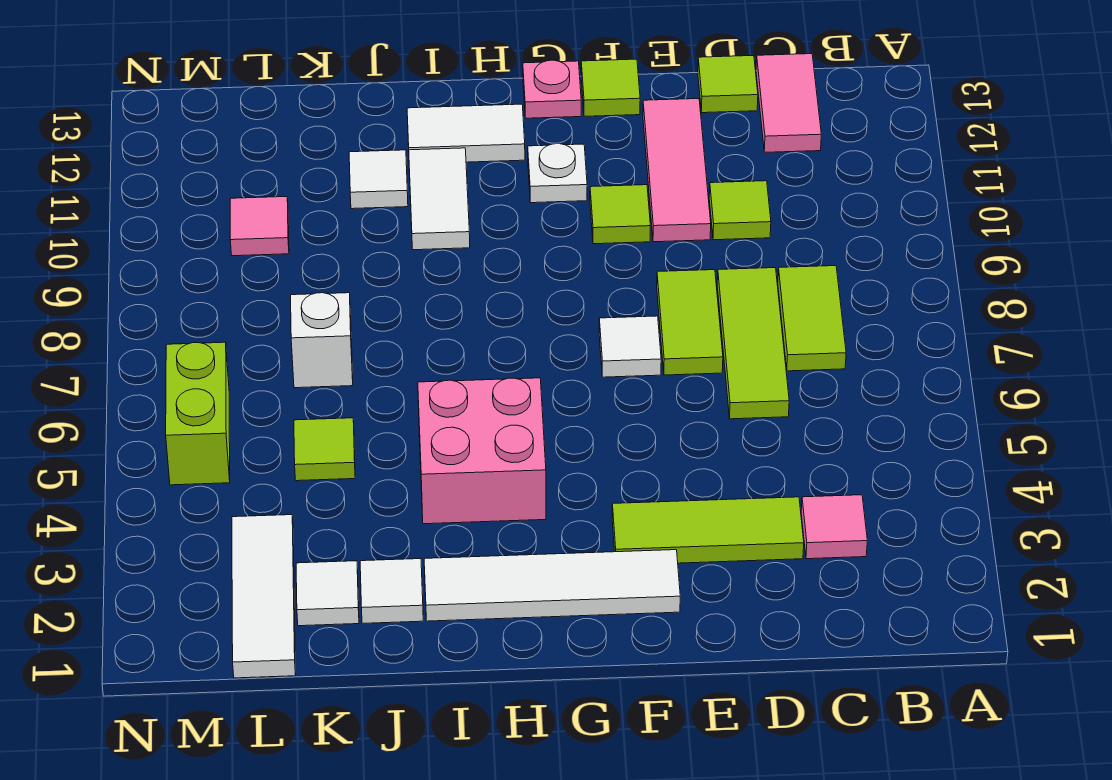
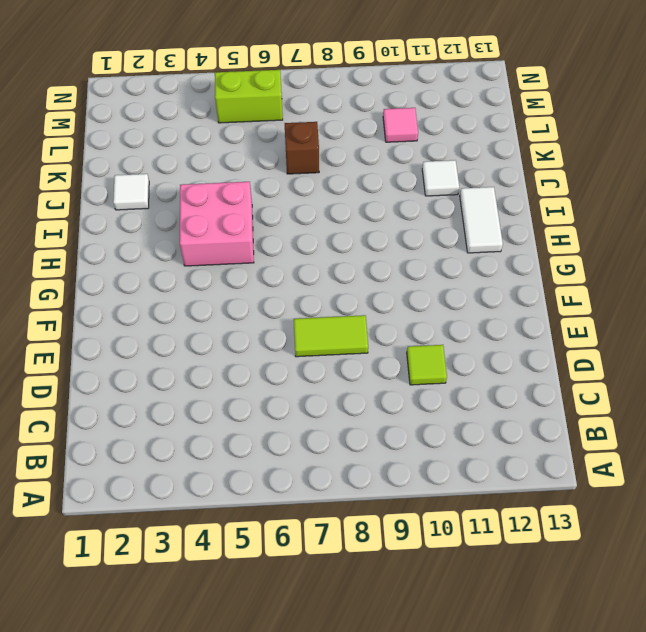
brown 1x1 brick [285,122,319,174] -> white 1x1 brick [291,293,353,388]
none -> pink 1x1 tile [801,495,867,559]
none -> lime 1x2 tile [778,266,846,371]
none -> pink 1x2 tile [756,54,821,152]

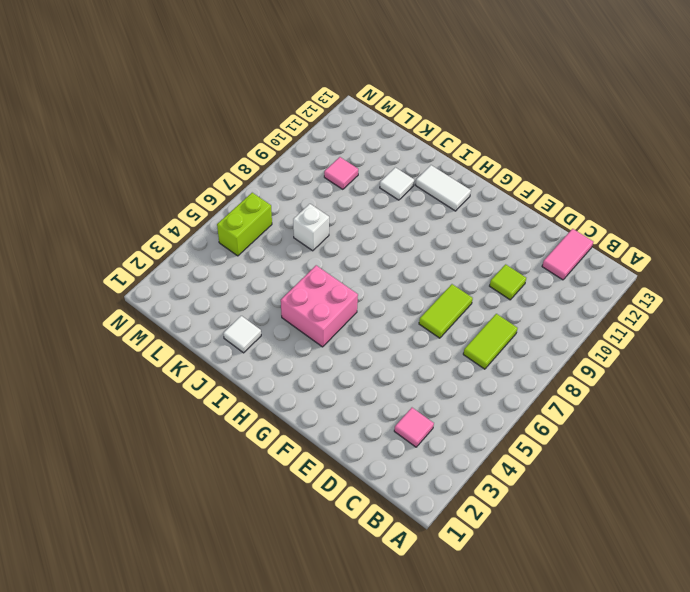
none -> lime 1x3 tile [612,497,804,563]
none -> lime 1x3 tile [717,268,789,419]
none -> lime 1x1 tile [698,55,758,113]

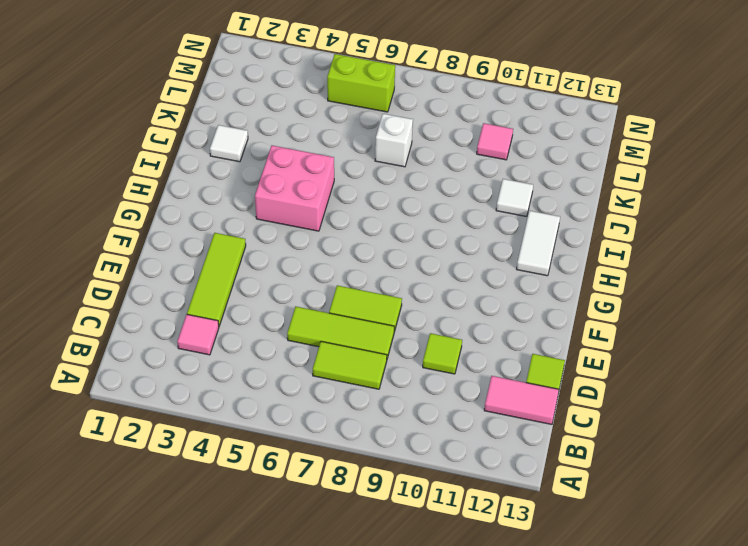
none -> pink 1x3 tile [643,99,711,242]
none -> white 1x4 tile [424,550,680,621]
none -> white 1x1 tile [599,316,661,377]

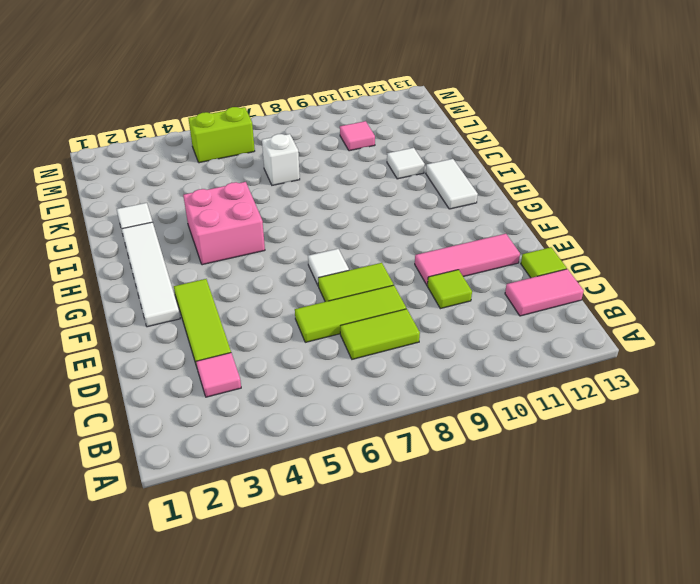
none -> lime 1x1 tile [590,185,650,244]
none -> lime 1x1 tile [581,59,640,116]
none -> white 1x1 plate [528,144,587,203]

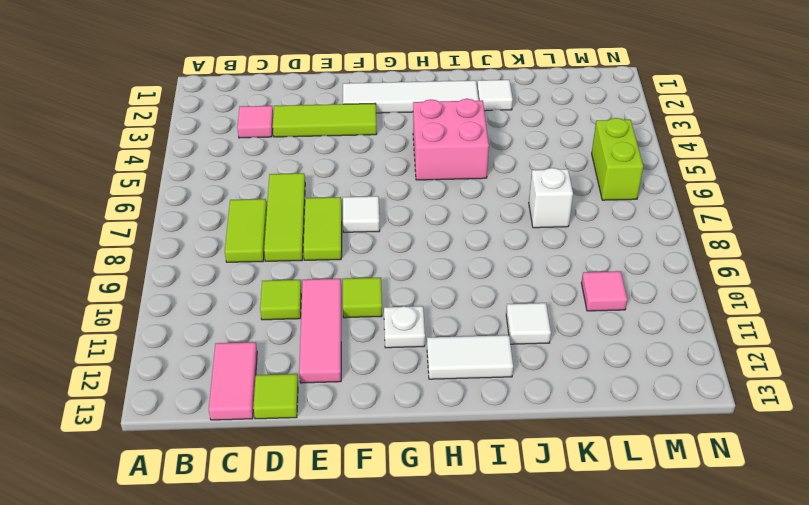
none -> lime 1x1 tile [581,59,640,116]
none -> pink 1x1 plate [523,60,581,118]
none -> white 1x2 tile [409,148,470,250]

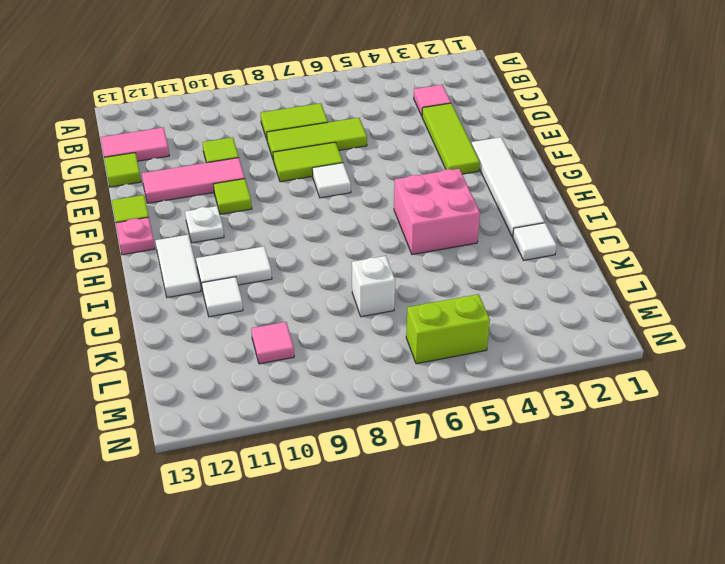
none -> white 1x1 tile [296,561,359,626]
none -> lime 1x1 tile [294,418,355,481]
none -> white 1x3 tile [232,515,296,678]

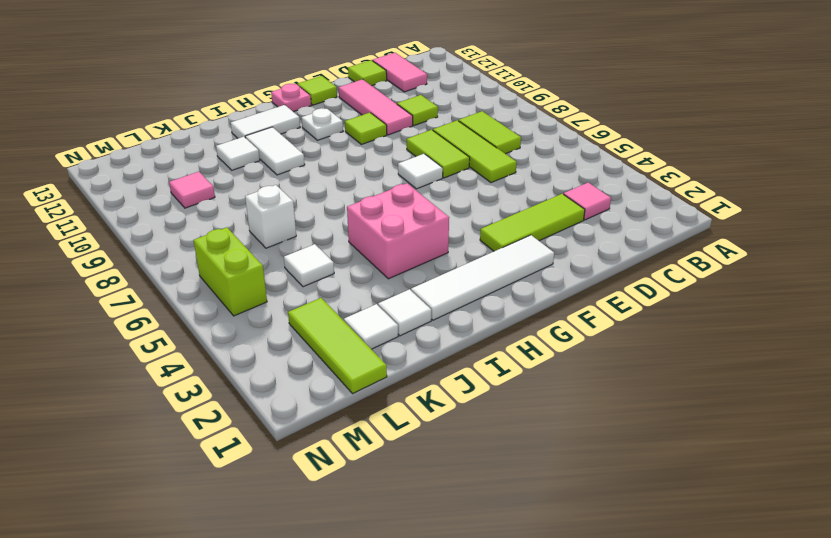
white 1x1 tile [284,244,334,287] -> lime 1x1 tile [294,418,355,481]
lime 1x3 tile [288,298,387,394] -> white 1x3 tile [232,515,296,678]

